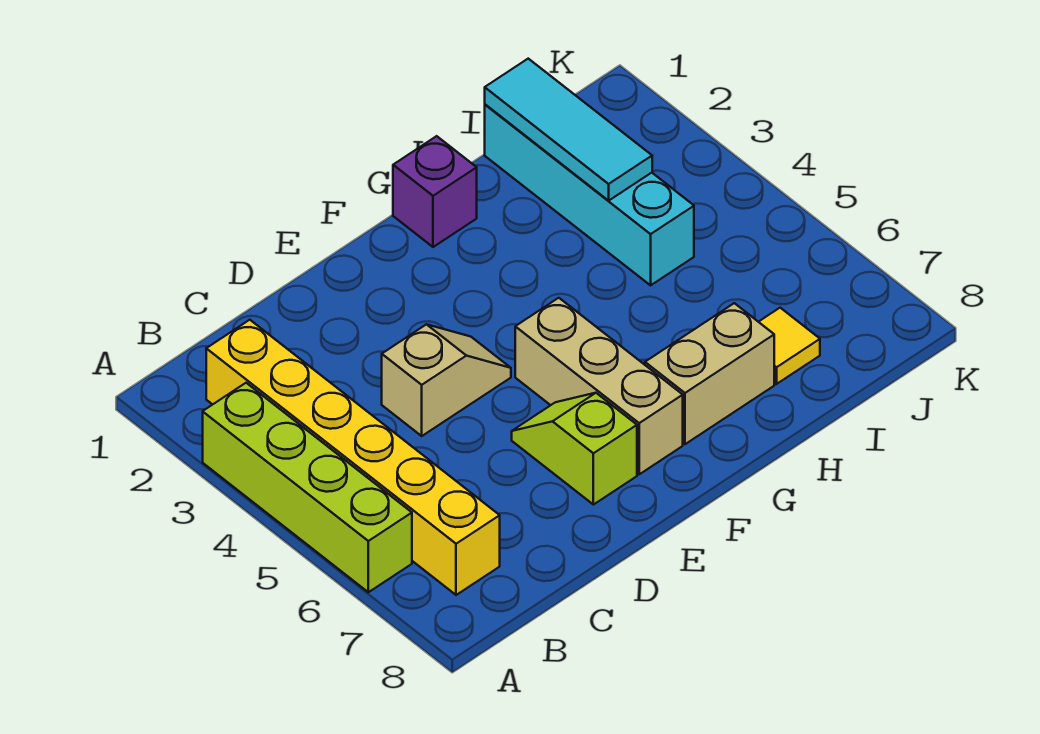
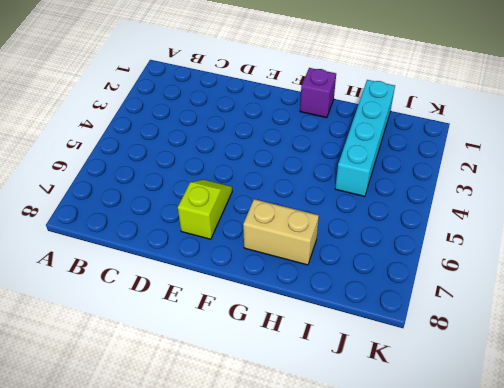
none -> lime 1x4 brick [203,383,412,592]
none -> yellow 1x6 brick [206,320,500,595]

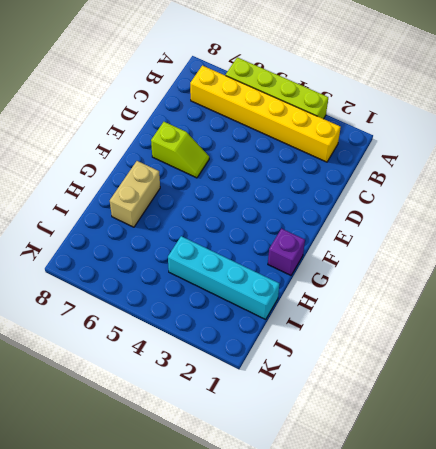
none -> tan 1x2 slope [382,324,511,436]
none -> tan 1x3 brick [515,298,683,474]

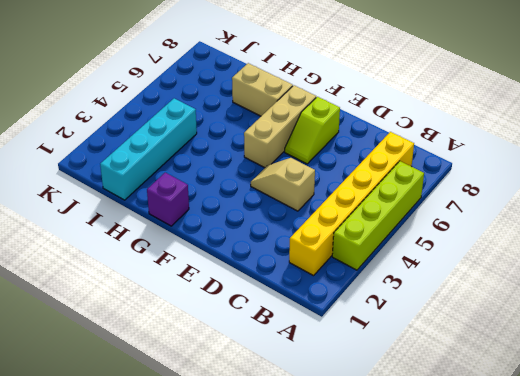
none -> yellow 1x1 tile [759,308,820,384]
none -> cyan 1x3 tile [485,59,652,201]

